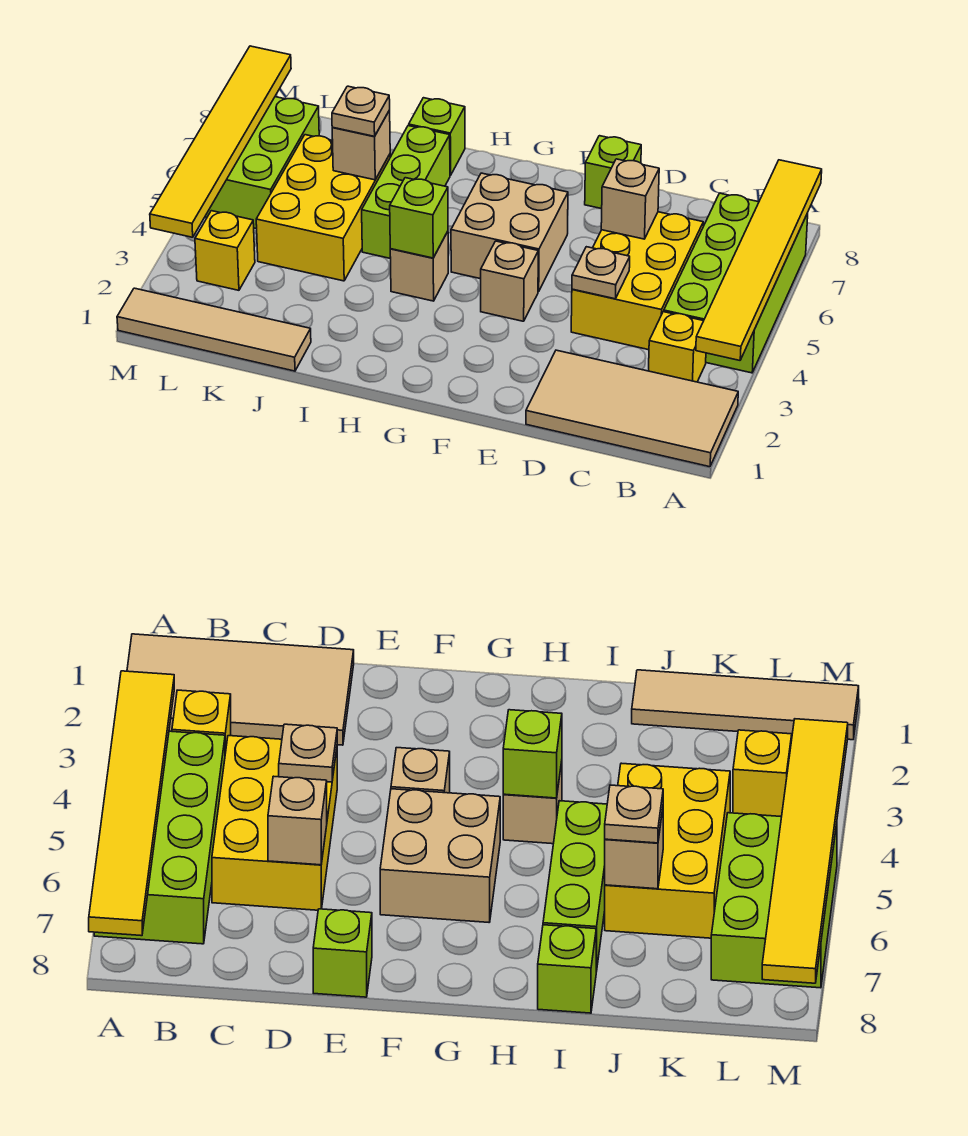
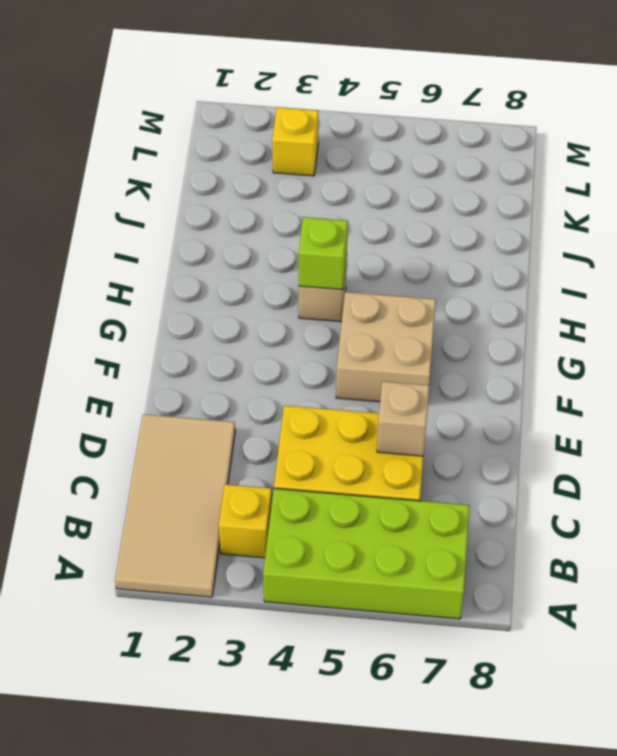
none -> lime 1x1 brick [585,136,641,209]
none -> tan 1x1 brick [481,241,538,321]
none -> lime 1x3 brick [362,126,450,259]

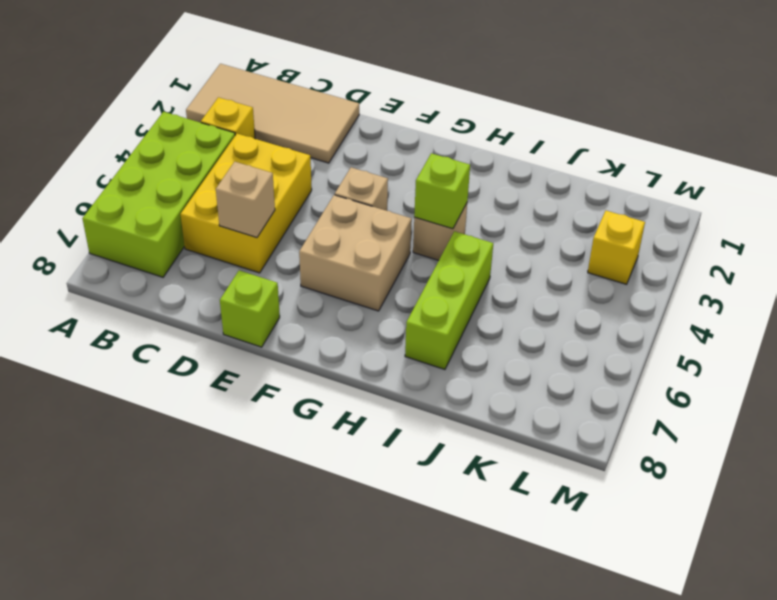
none -> lime 1x1 brick [409,98,465,175]
none -> tan 1x4 tile [117,288,311,371]
none -> yellow 2x3 brick [256,135,390,281]

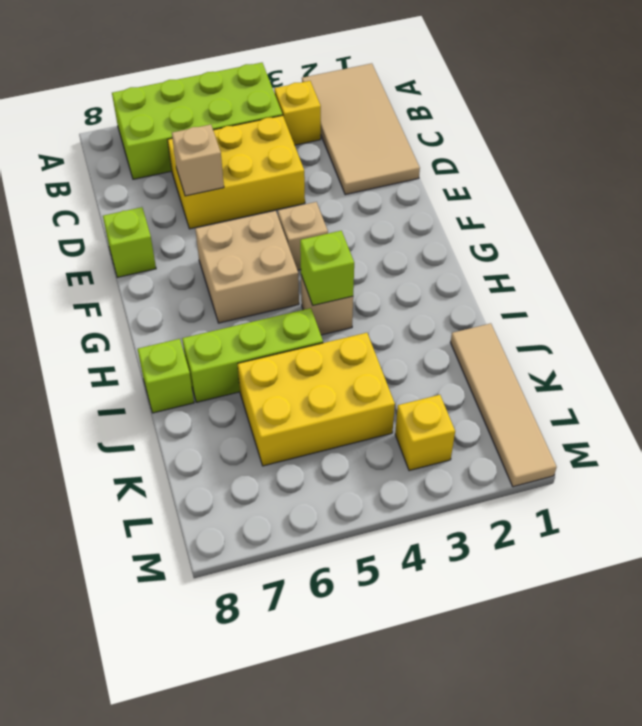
none -> lime 2x3 brick [205,97,319,229]
none -> yellow 1x6 tile [696,160,822,360]
none -> tan 1x1 plate [572,247,630,299]

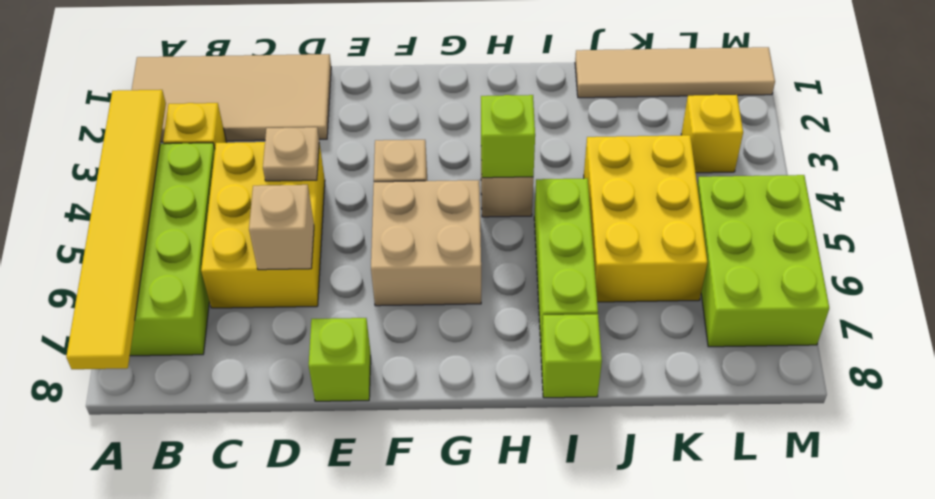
none -> tan 1x1 brick [332,110,390,180]
none -> yellow 1x6 tile [150,46,291,237]
none -> tan 1x1 plate [332,86,390,136]

